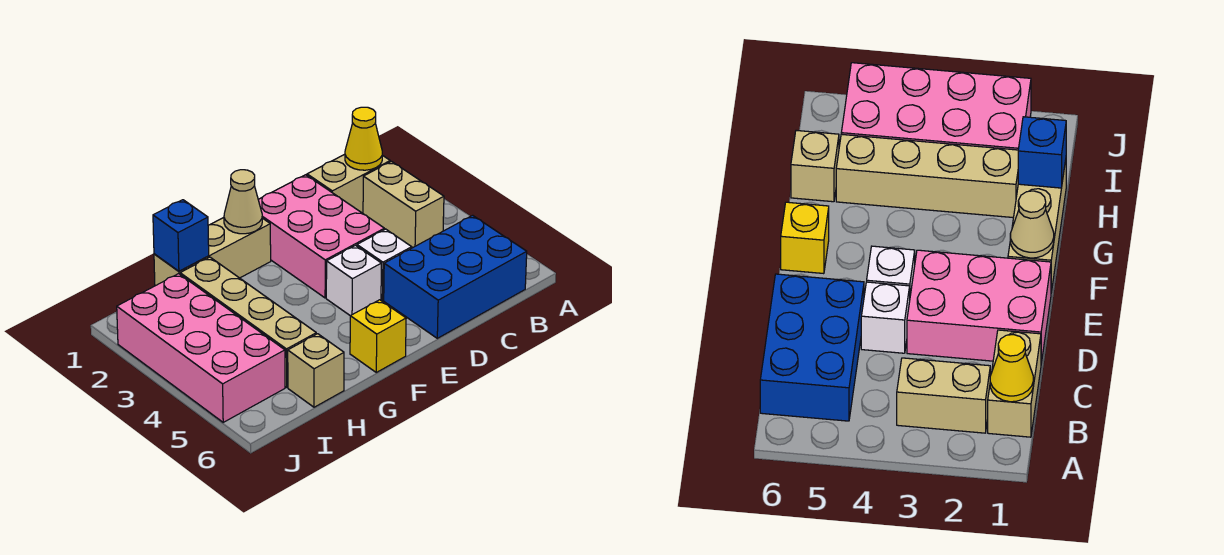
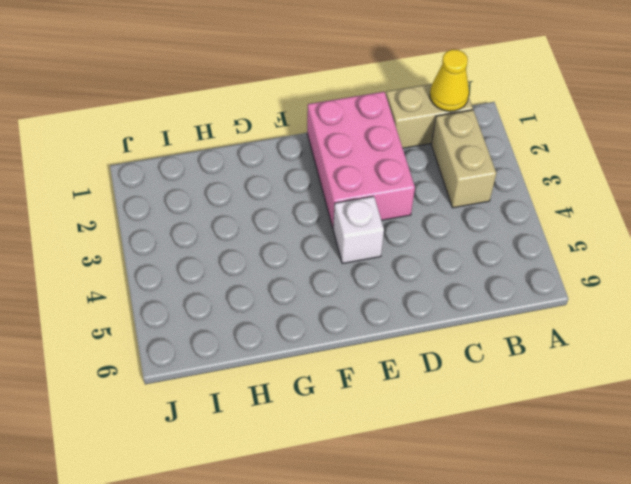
none -> blue 2x3 brick [384,215,527,338]
none -> white 1x1 brick [357,229,412,300]
none -> tan 1x3 brick [154,218,271,286]

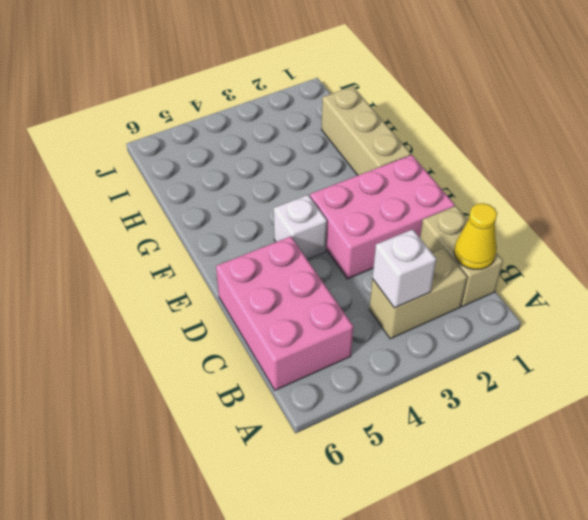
white 1x1 brick [373,229,436,308] -> white 1x1 brick moved to [357,229,412,300]
pink 2x3 brick [216,236,353,390] -> blue 2x3 brick [384,215,527,338]
none -> yellow 1x1 brick [350,300,406,372]
none -> tan 1x4 brick [180,257,316,387]
none -> tan 1x1 brick [288,334,344,407]

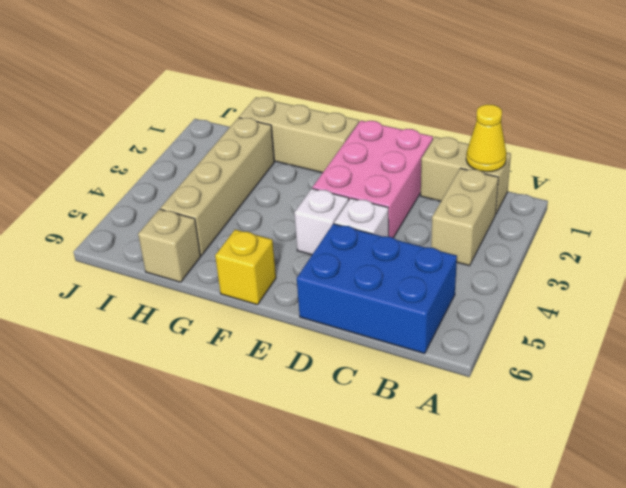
none -> pink 2x4 brick [117,274,285,422]
none -> tan 1x1 cone [224,170,262,234]
none -> blue 1x1 brick [153,200,209,271]

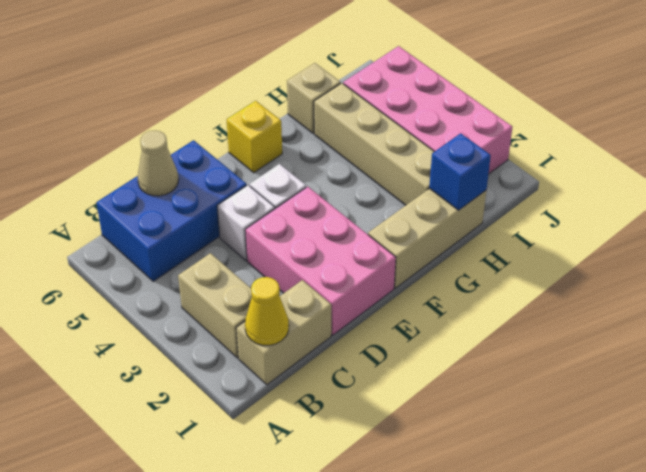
tan 1x1 cone [138,131,179,196] -> tan 1x1 cone moved to [224,170,262,234]

